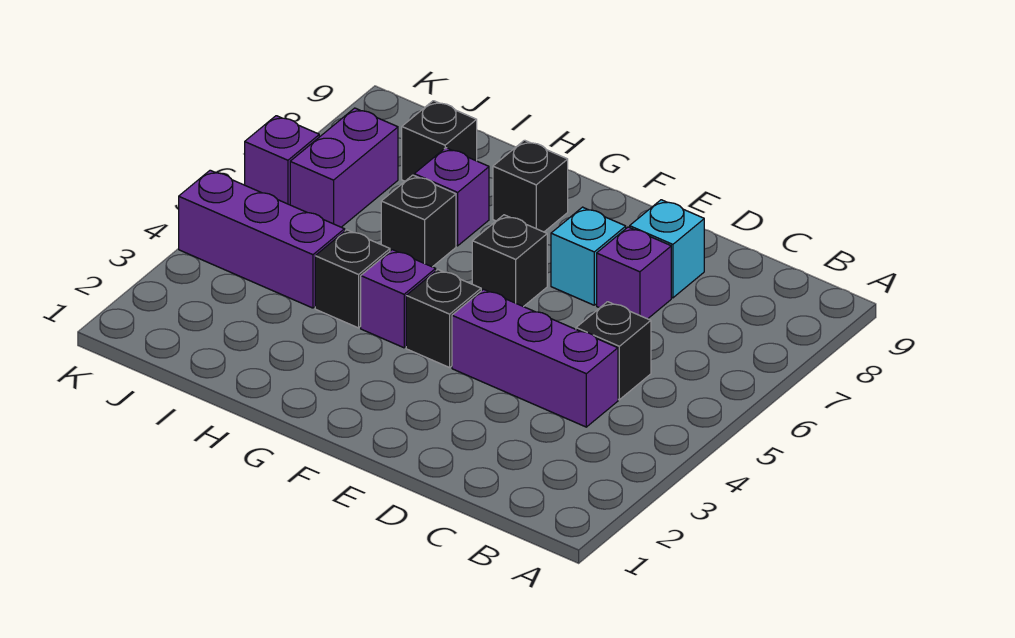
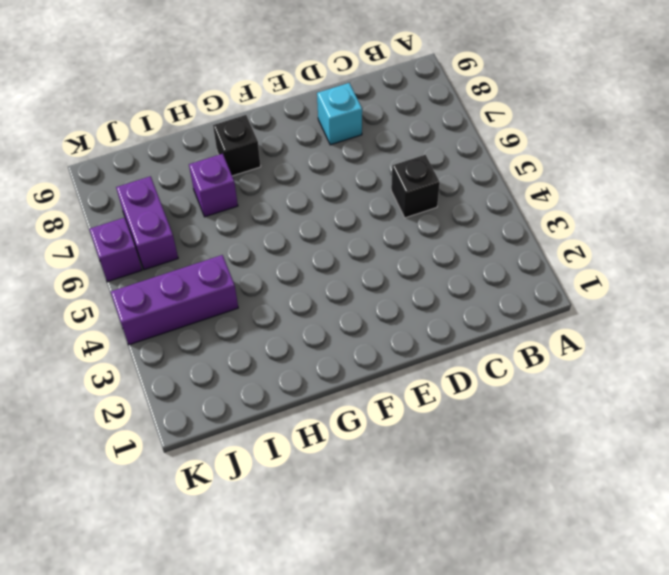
none -> purple 1x3 brick [452,289,618,427]
none -> purple 1x1 brick [597,227,671,319]
none -> cyan 1x1 brick [551,207,626,305]

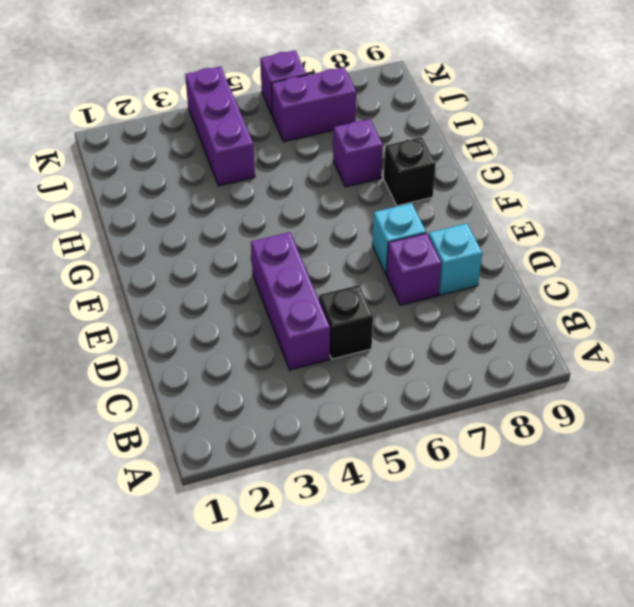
none -> black 1x1 brick [406,270,481,368]
none -> black 1x1 brick [472,215,547,307]
none -> purple 1x1 brick [361,250,436,348]

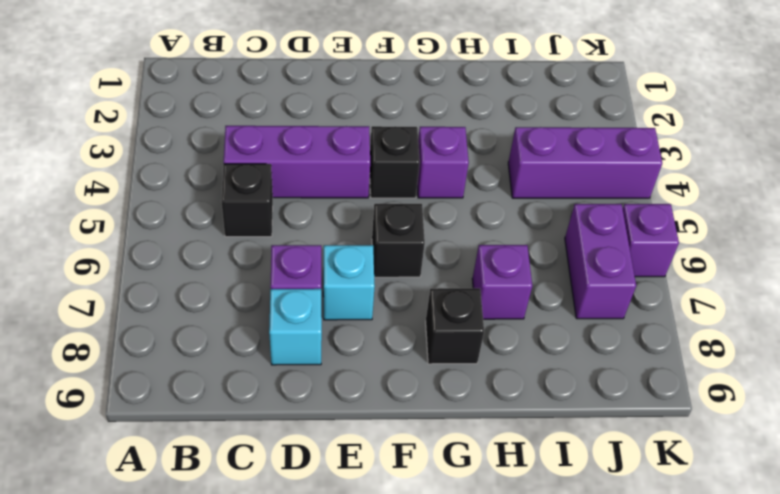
none -> black 1x1 brick [315,230,390,328]
none -> black 1x1 brick [381,175,456,267]
none -> black 1x1 brick [402,101,477,181]

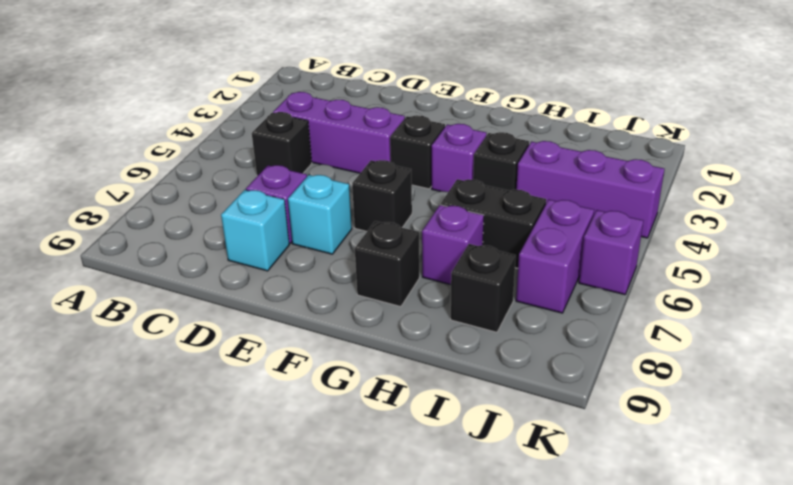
black 1x2 brick [441,179,546,268] -> black 1x1 brick [381,175,456,267]

